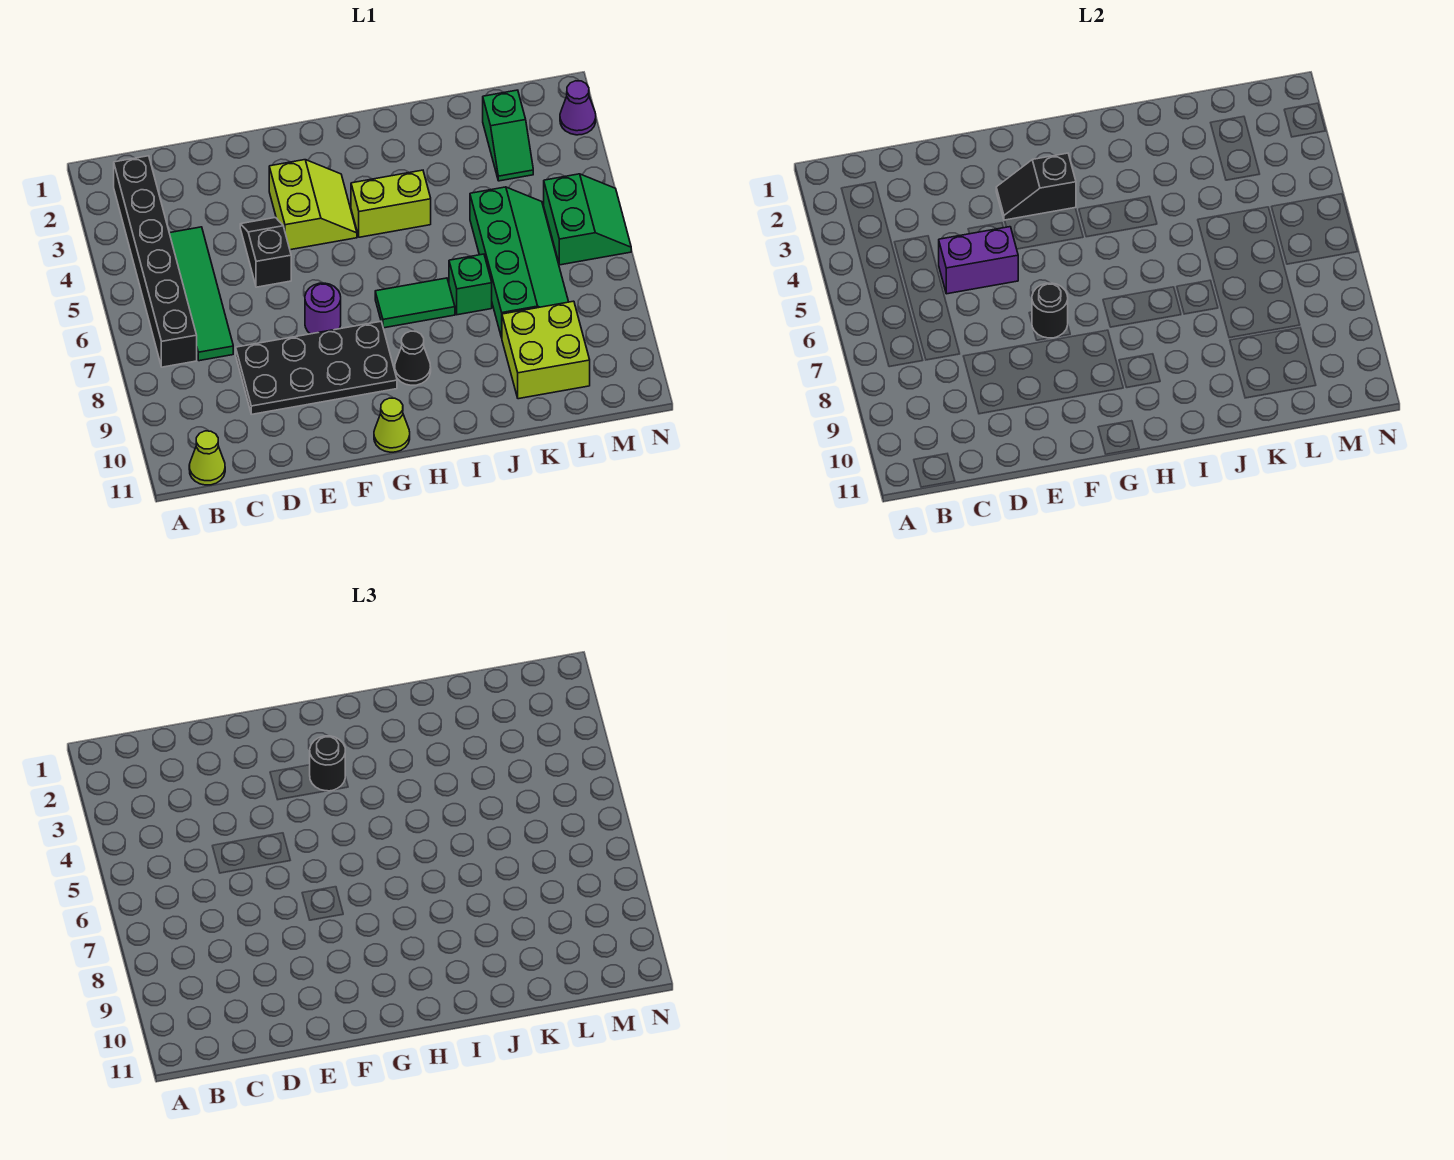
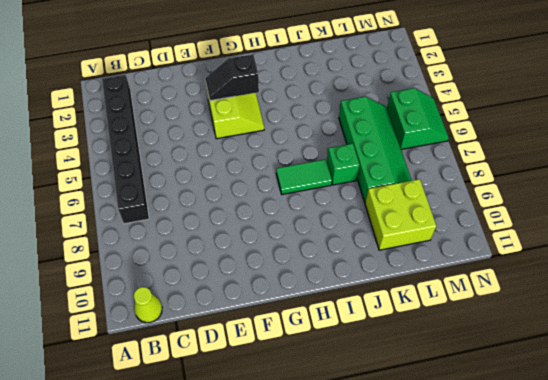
none -> green 1x4 tile [170,227,233,361]
none -> black 2x4 plate [236,321,397,414]
none -> black 1x2 slope [240,218,291,287]

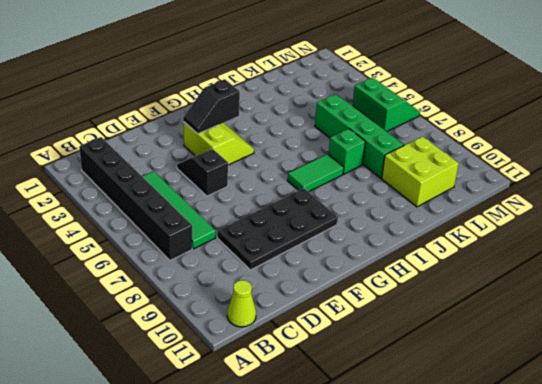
none -> purple 1x1 round brick [305,283,341,334]
none -> lime 1x1 cone [374,398,410,452]
none -> lime 1x2 brick [351,170,431,237]

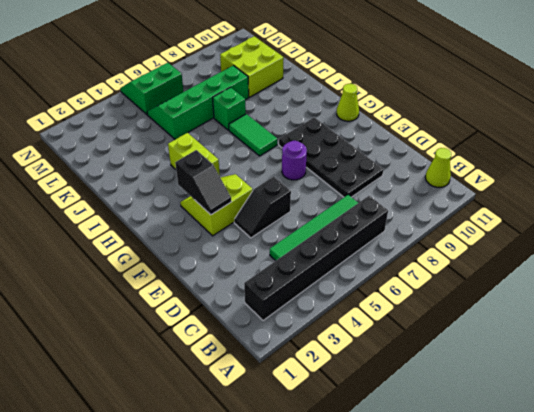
none -> black 1x1 cone [395,331,431,385]
none -> green 1x2 slope [483,90,533,181]
none -> purple 1x1 cone [560,81,596,135]

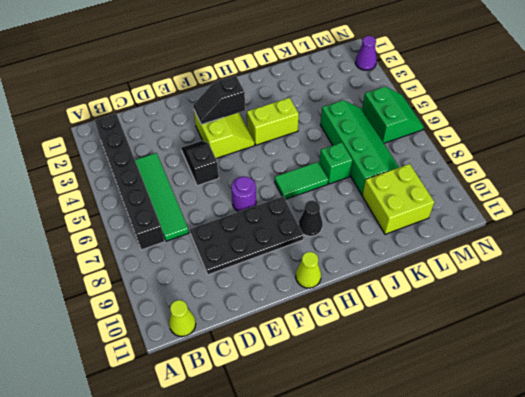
none -> green 1x2 slope [483,90,533,181]
none -> purple 1x2 brick [939,227,1018,294]
none -> black 1x1 round brick [1032,283,1068,338]

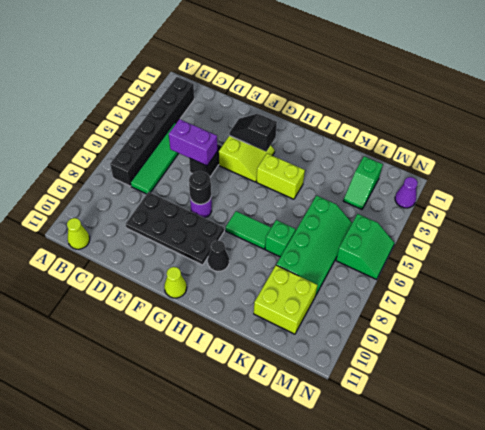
none -> black 1x1 round brick [310,736,345,791]

